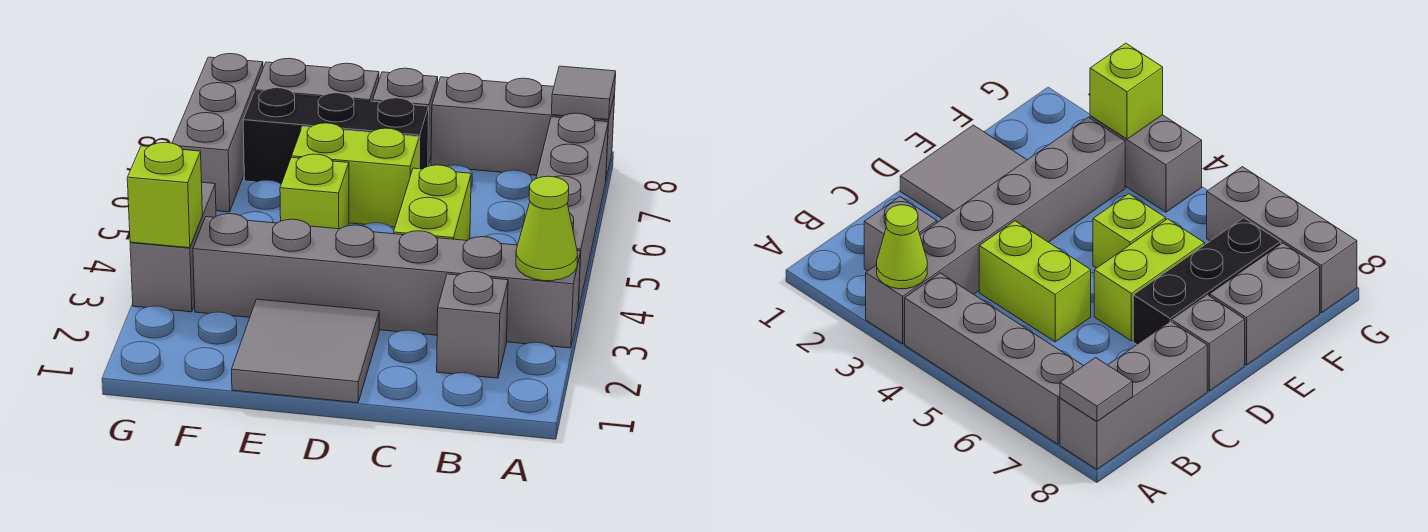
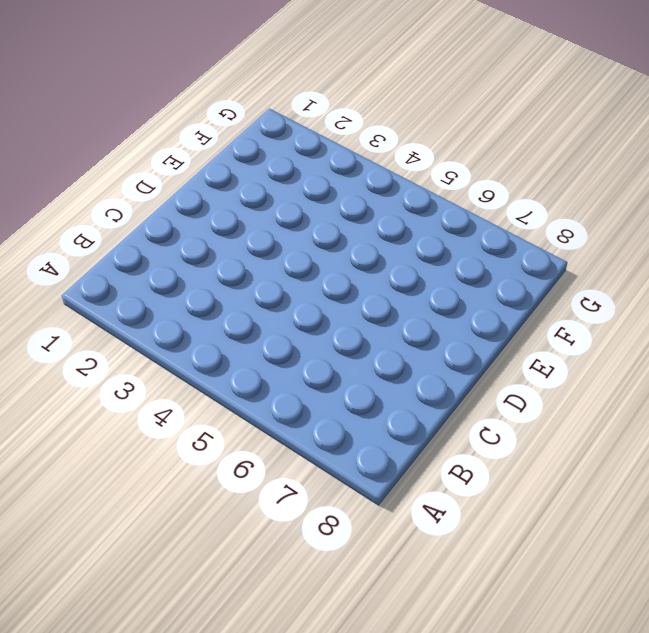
none -> grey 1x6 brick [193,214,581,348]
none -> grey 1x4 brick [536,113,608,311]
none -> grey 1x3 brick [431,73,615,179]

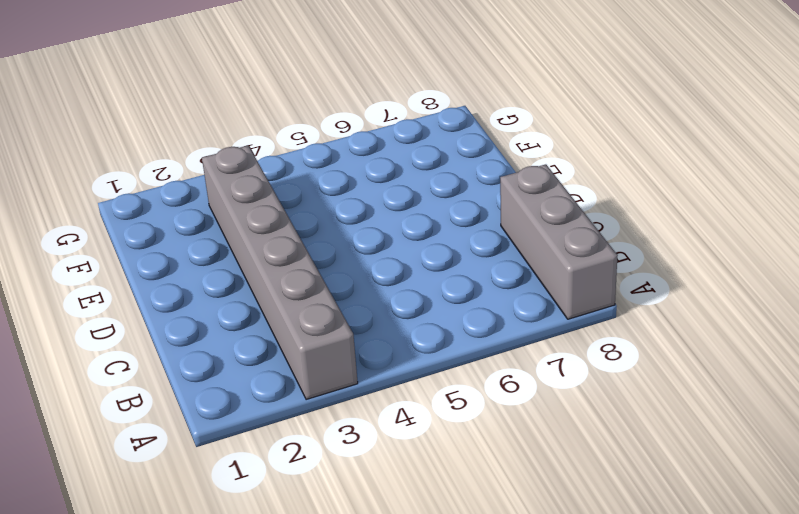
none -> grey 1x4 brick [536,113,608,311]
none -> grey 1x1 brick [437,271,508,378]
none -> lime 1x2 brick [394,165,471,241]

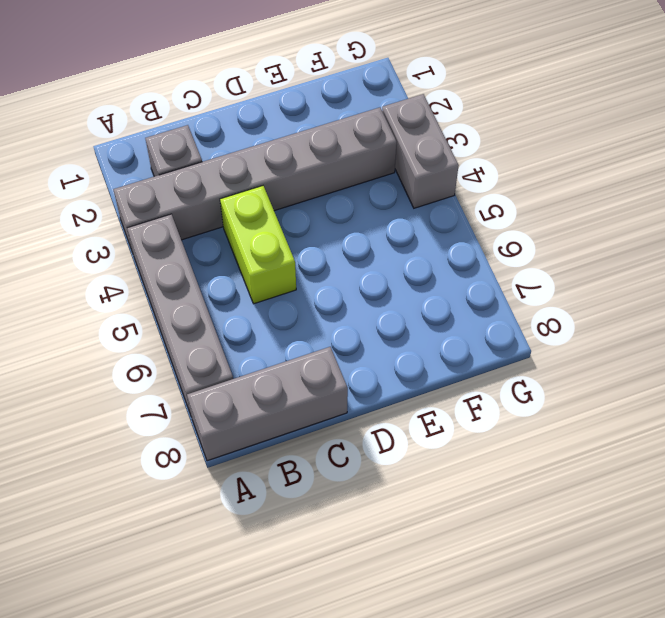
none -> grey 2x2 tile [231,299,379,403]
none -> lime 1x2 brick [292,123,419,227]
none -> black 1x3 brick [243,88,429,184]

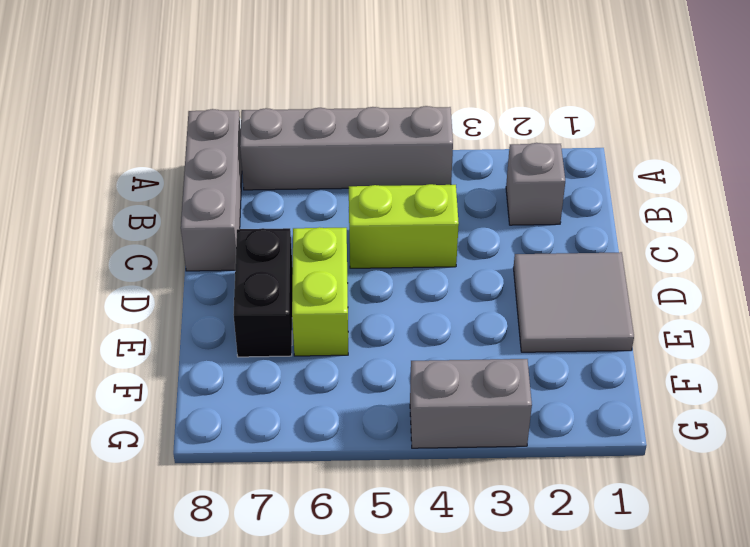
black 1x2 brick [234,228,293,357] -> black 1x3 brick [243,88,429,184]
none -> grey 1x6 brick [193,214,581,348]
none -> grey 1x1 brick [373,68,438,165]
none -> lime 1x1 brick [280,154,349,229]

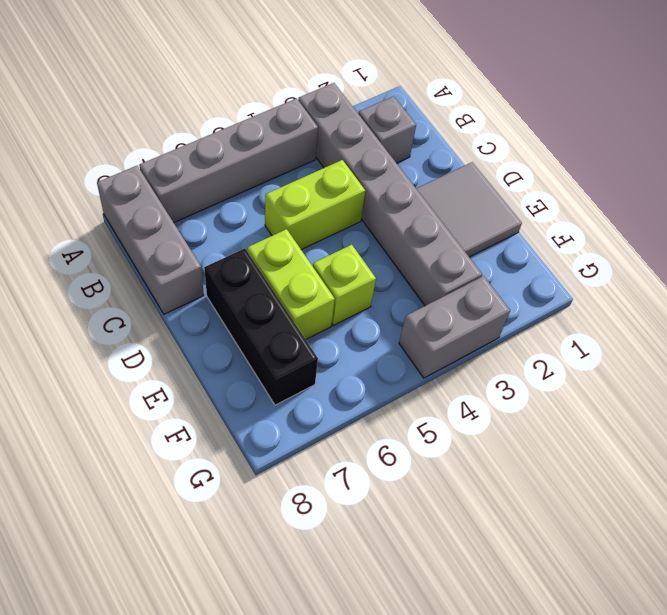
none -> grey 1x1 brick [373,68,438,165]
none -> grey 1x2 brick [255,58,379,101]
none -> grey 1x3 brick [172,54,263,212]

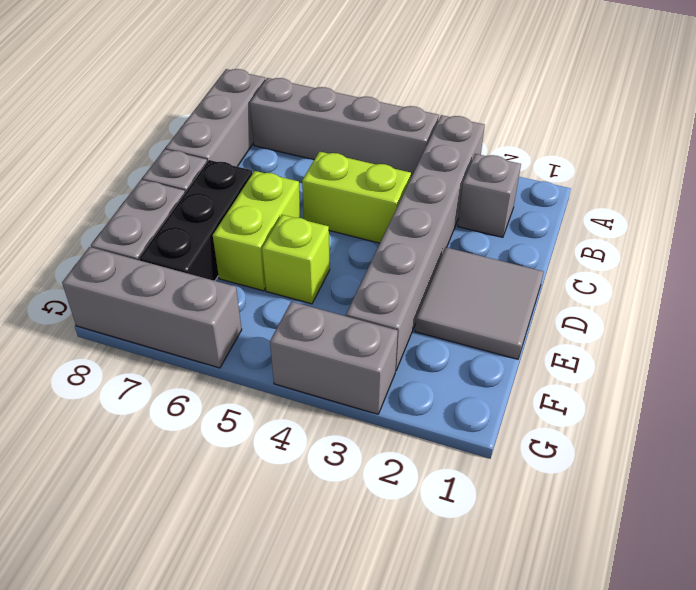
none -> lime 1x1 cone [516,176,578,281]
none -> grey 1x1 tile [551,66,616,120]
none -> lime 1x1 brick [127,142,202,248]

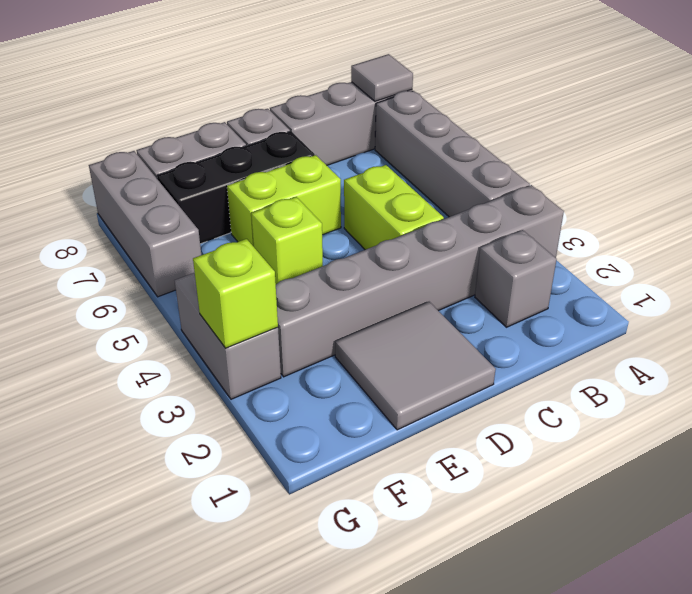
none -> lime 1x1 cone [516,176,578,281]

